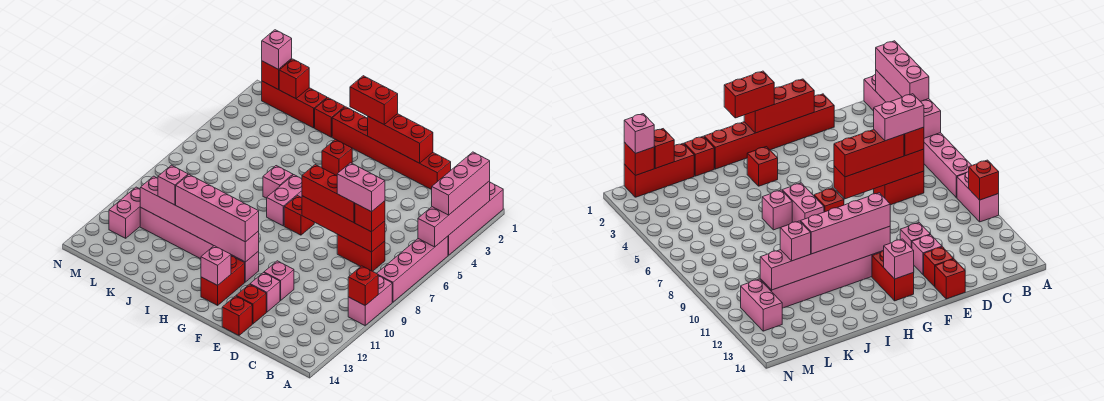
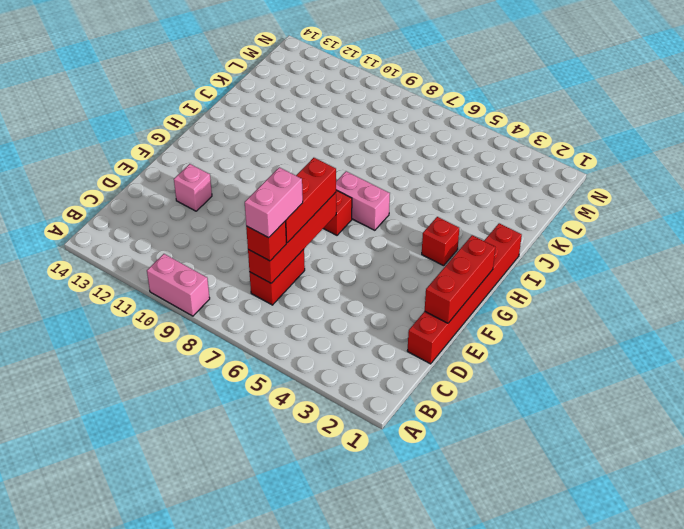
none -> pink 1x4 brick [448,183,503,255]
none -> pink 1x4 brick [377,236,448,302]
none -> pink 1x1 brick [264,261,294,300]
none -> red 1x1 brick [236,284,266,324]

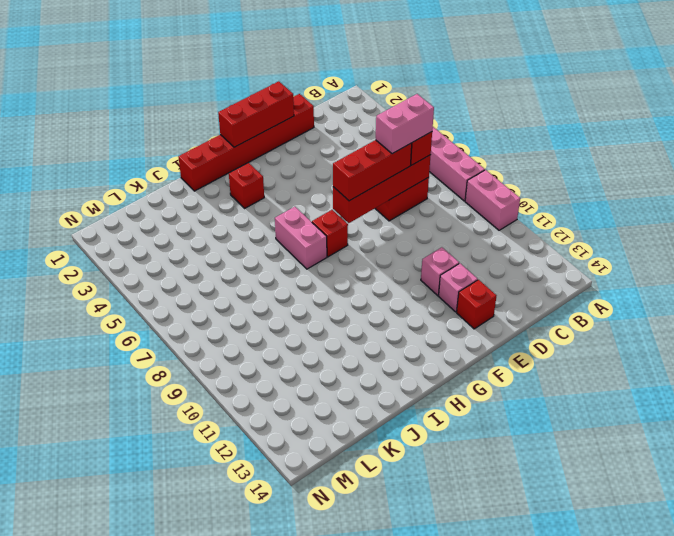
none -> pink 1x4 brick [448,183,503,255]
none -> red 1x1 brick [222,296,252,335]
none -> pink 1x6 brick [140,207,259,282]
none -> red 1x2 brick [201,256,245,305]

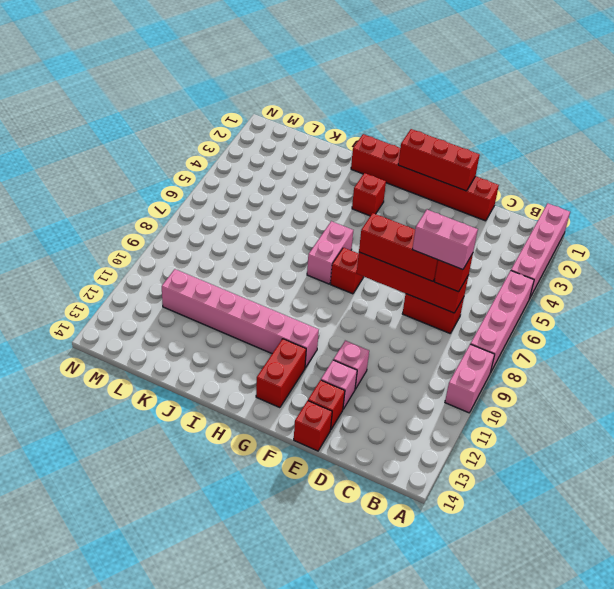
none -> pink 1x1 brick [263,166,293,198]
none -> red 1x1 brick [315,98,345,137]
none -> red 1x3 brick [262,81,327,128]
none -> pink 1x2 brick [109,187,140,238]

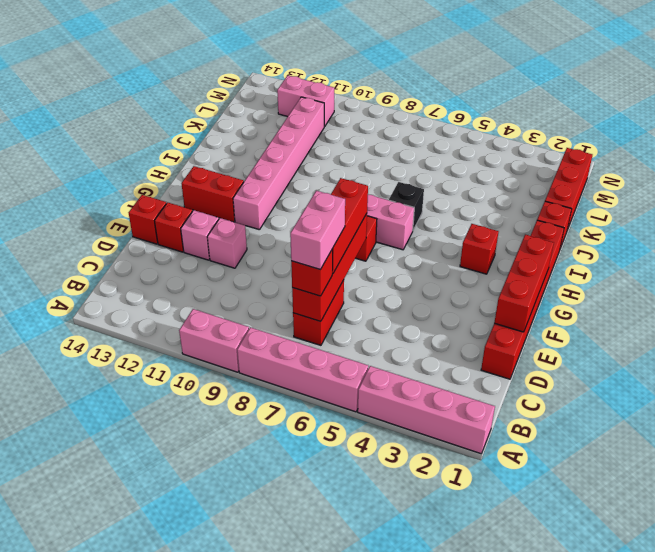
black 1x1 brick [389,182,424,230] -> pink 1x1 brick [263,166,293,198]
none -> pink 1x4 brick [418,181,490,247]
none -> red 1x1 brick [348,266,378,305]
none -> pink 1x6 brick [140,176,259,262]
none -> pink 1x1 brick [201,246,231,285]

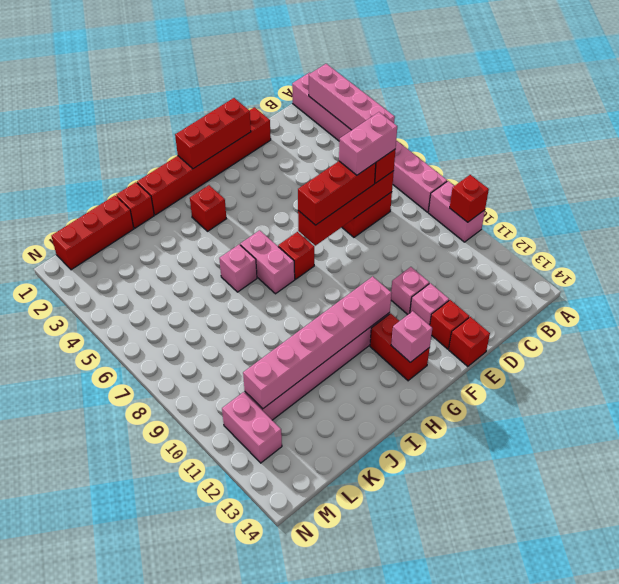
none -> red 1x1 brick [279,59,309,99]
none -> red 1x1 brick [262,59,292,90]
none -> pink 1x3 brick [432,152,490,215]
none -> red 1x2 brick [350,76,398,125]

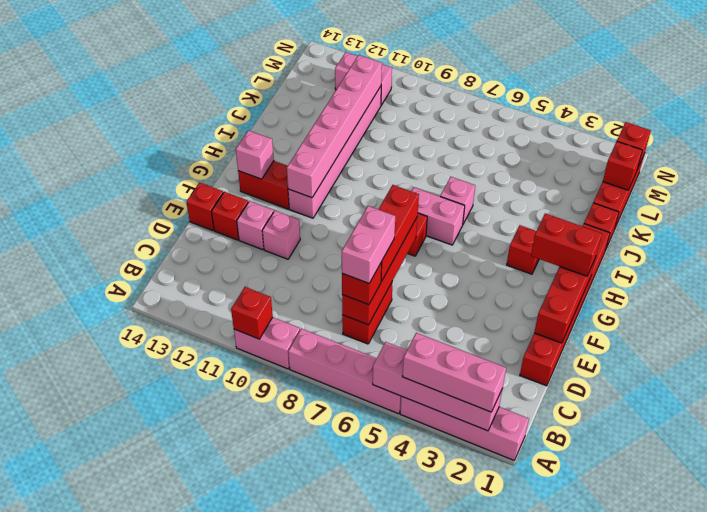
red 1x2 brick [531,213,602,276] -> red 1x2 brick turned to [350,76,398,125]
none -> pink 1x4 brick [176,175,259,242]
none -> pink 1x1 brick [158,165,188,205]
none -> pink 1x1 brick [262,30,292,69]

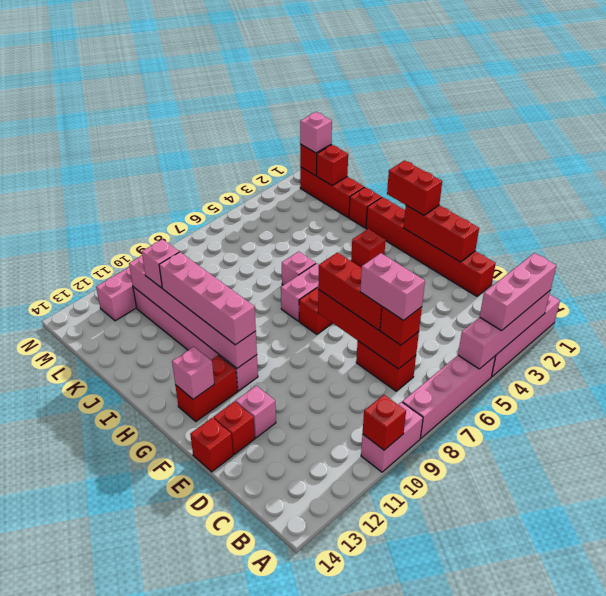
none -> pink 1x1 brick [264,261,294,300]

